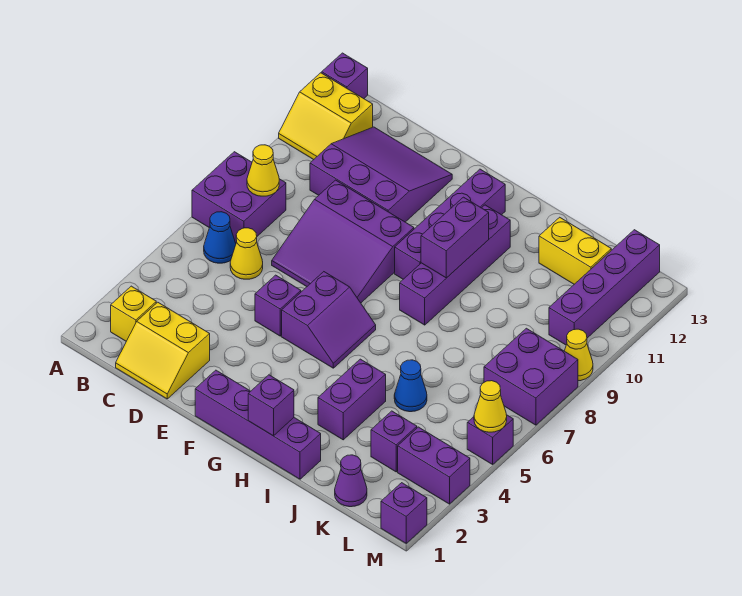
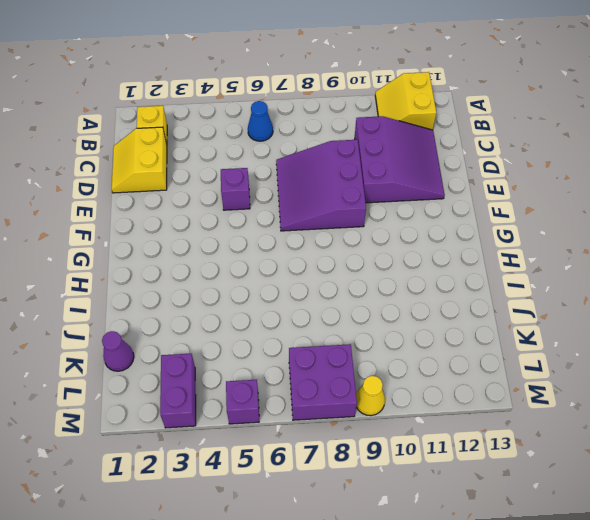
none -> purple 2x2 brick [192,152,286,243]
none -> purple 1x1 brick [322,53,368,99]
none -> yellow 1x1 cone [230,228,263,279]

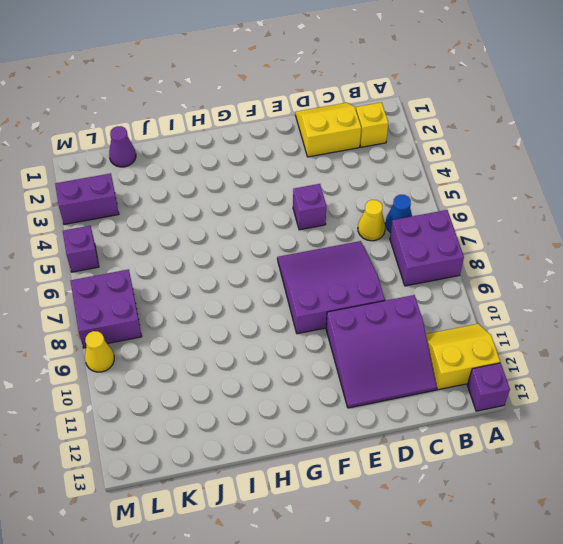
none -> purple 1x4 brick [195,370,321,479]
none -> purple 2x2 slope [282,272,376,368]
none -> purple 1x4 brick [395,169,505,279]

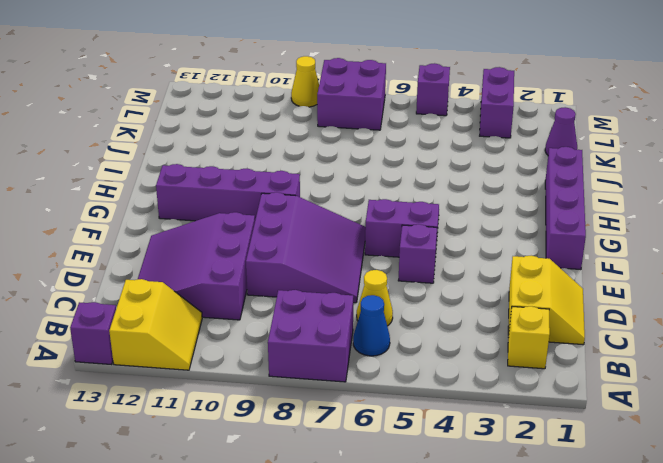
none -> purple 1x4 brick [400,205,510,325]
none -> purple 1x2 brick [318,359,386,440]
none -> blue 1x1 cone [394,360,427,412]

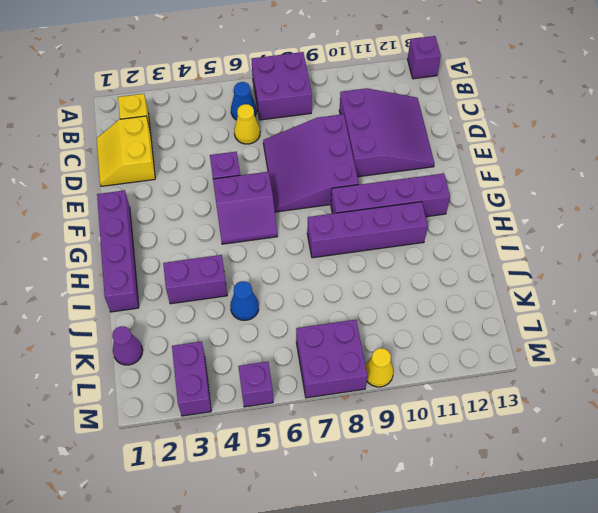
none -> yellow 2x2 slope [279,73,373,160]
none -> yellow 1x2 brick [539,217,611,284]
none -> purple 1x1 brick [371,411,417,472]

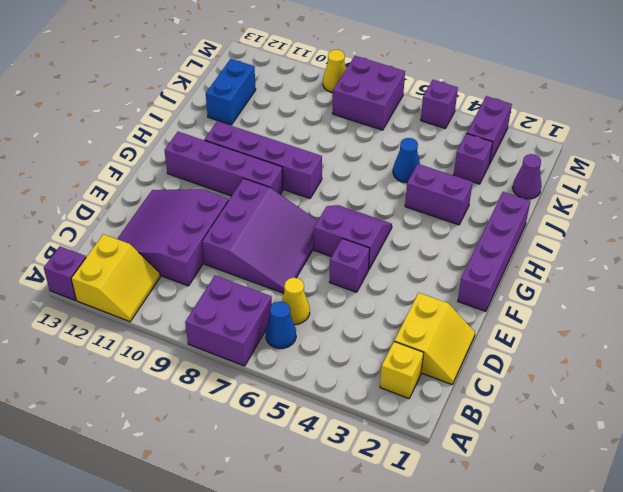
blue 1x2 brick [206,59,256,125] -> yellow 1x2 brick [539,217,611,284]
none -> purple 1x4 brick [549,230,660,345]
none -> purple 1x1 brick [381,483,427,543]
none -> yellow 1x1 cone [247,145,279,196]

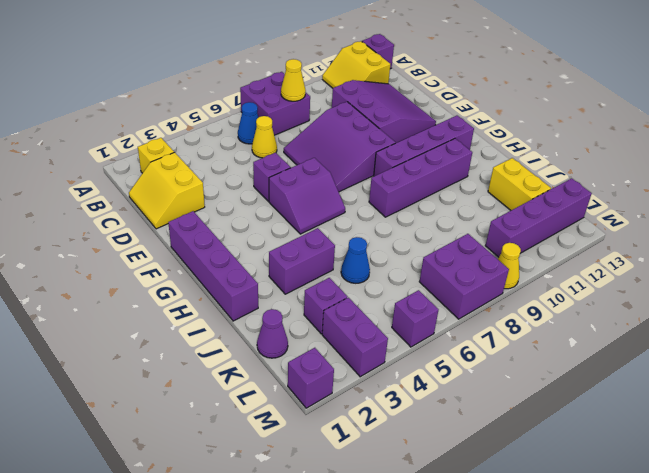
none -> purple 1x1 brick [248,375,294,436]
none -> purple 1x2 brick [421,197,489,278]
none -> yellow 1x1 cone [474,381,507,432]

